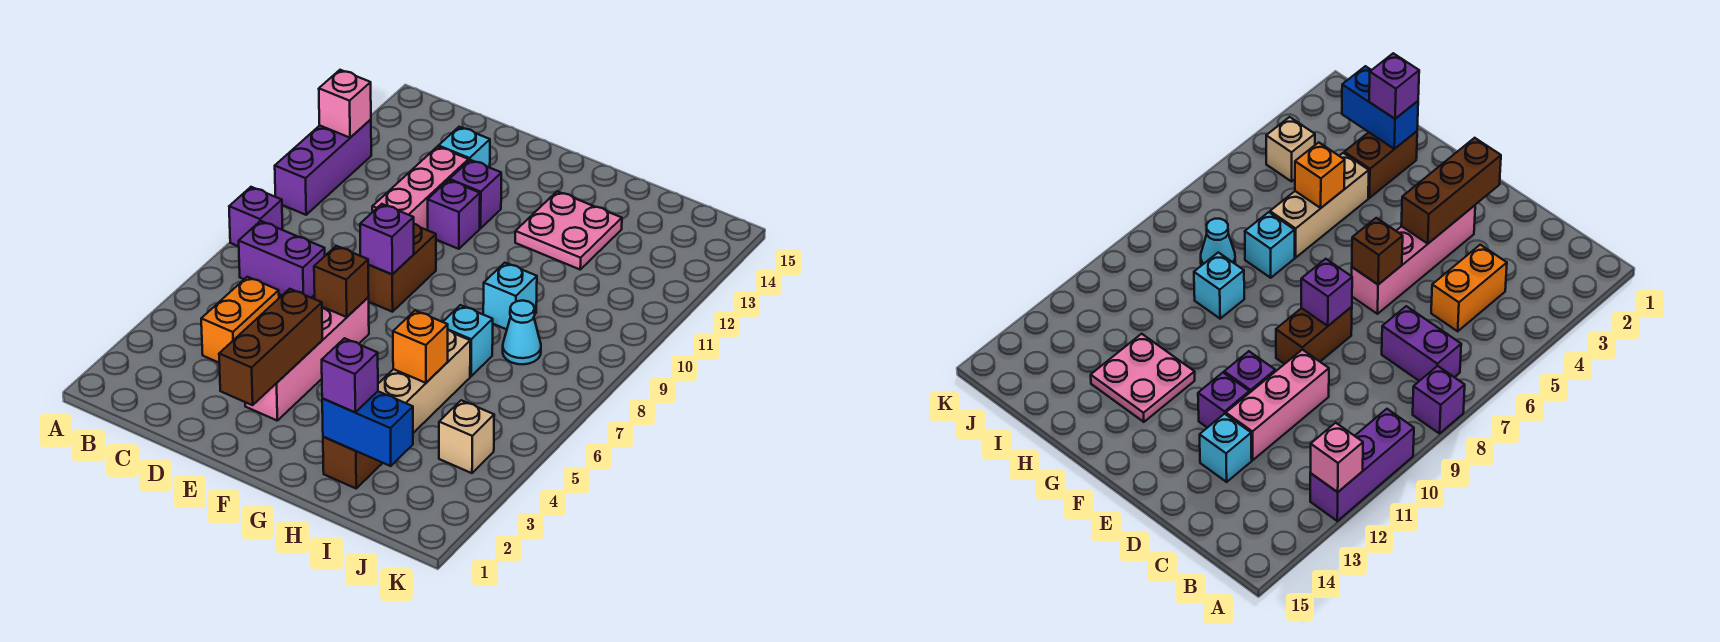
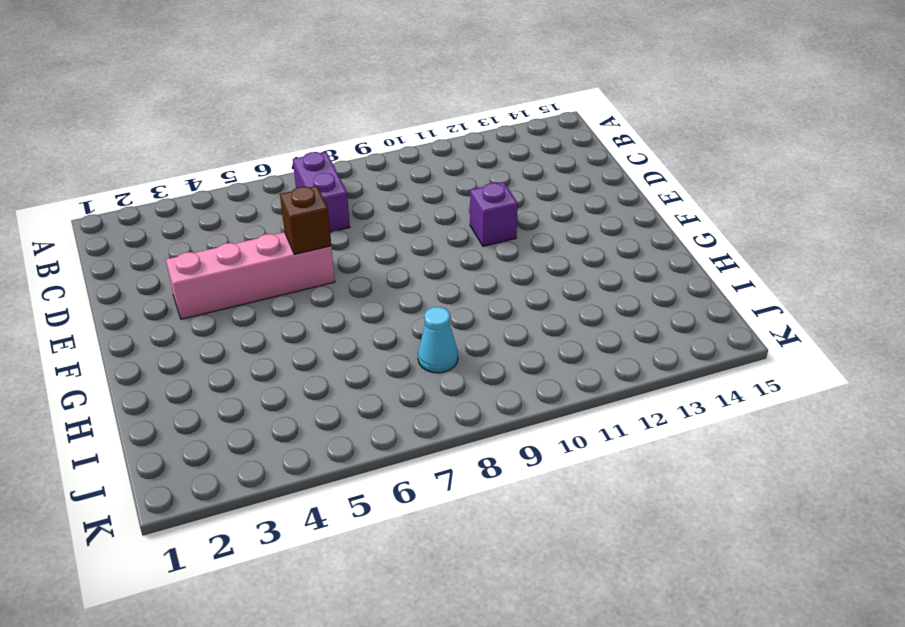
none -> purple 1x1 brick [229,187,283,246]
none -> purple 1x3 brick [275,119,371,215]
none -> orange 1x2 brick [201,277,279,363]

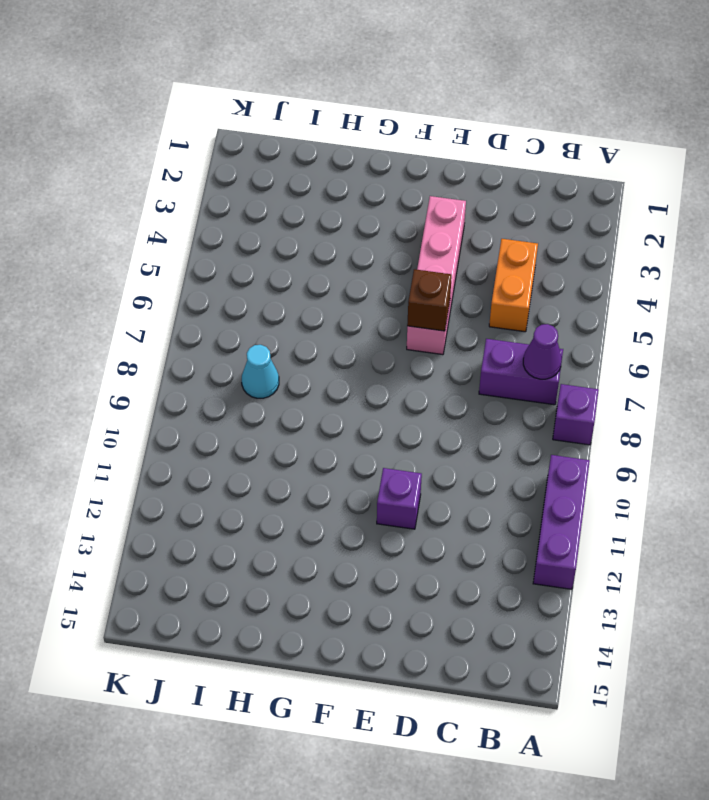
purple 1x1 cone [523,324,562,379] -> none
none -> pink 1x3 brick [372,147,469,230]
none -> cyan 1x1 brick [438,127,490,167]
none -> brown 1x2 brick [368,224,436,312]

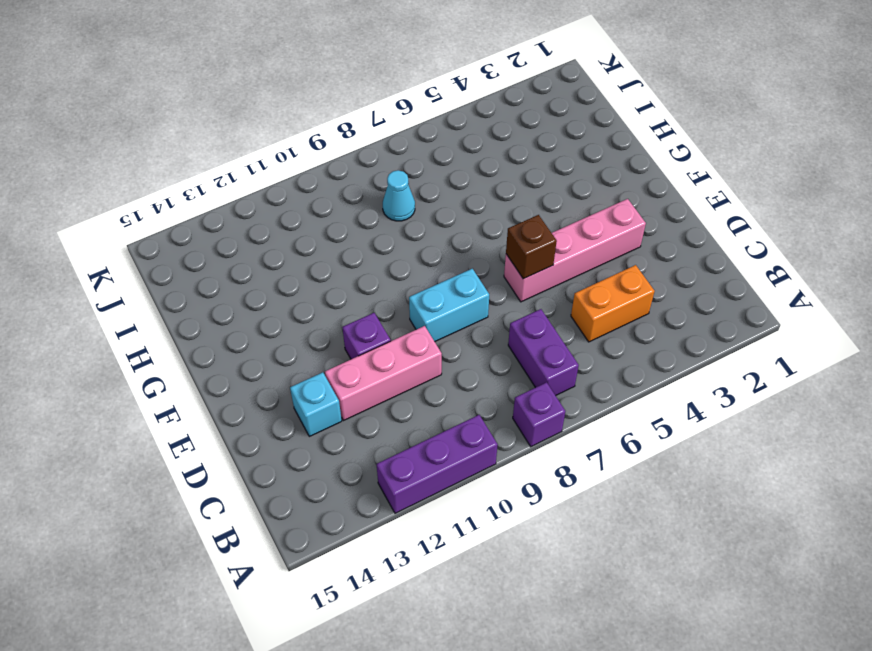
cyan 1x2 brick [409,269,489,342] -> brown 1x2 brick [368,224,436,312]
none -> purple 1x1 brick [449,160,501,228]
none -> pink 2x2 plate [515,191,622,269]
none -> brown 1x2 brick [323,437,382,488]

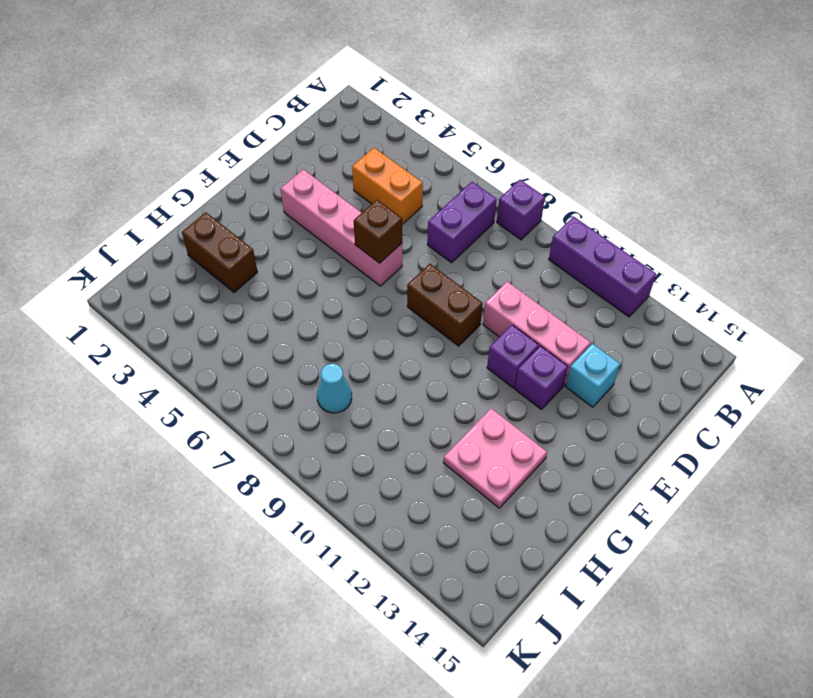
none -> tan 1x3 brick [378,330,470,433]
none -> cyan 1x1 brick [443,305,493,376]
none -> cyan 1x1 brick [483,263,537,329]

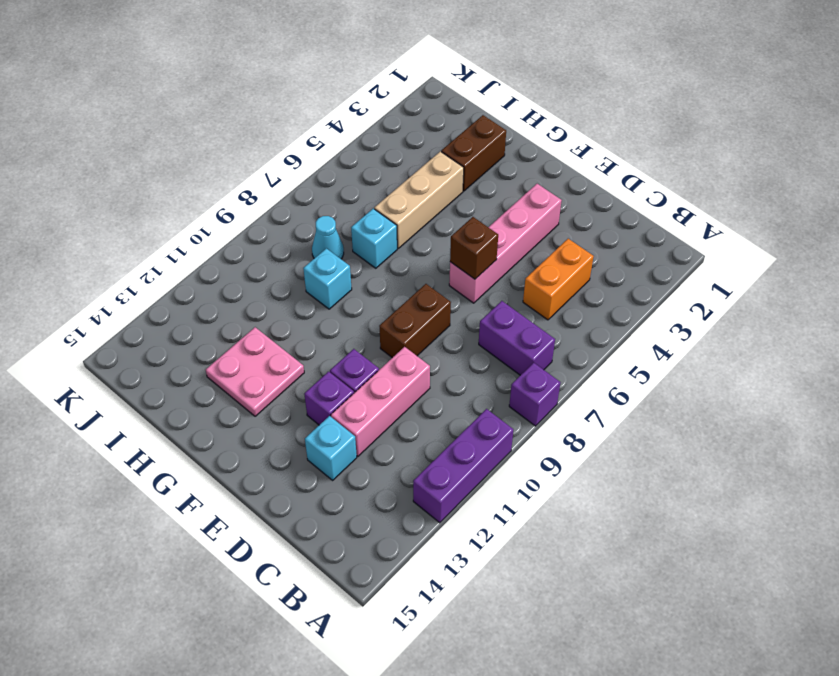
none -> tan 1x1 brick [439,400,494,473]
none -> pink 1x1 brick [319,70,371,138]
none -> brown 1x3 brick [219,289,322,405]

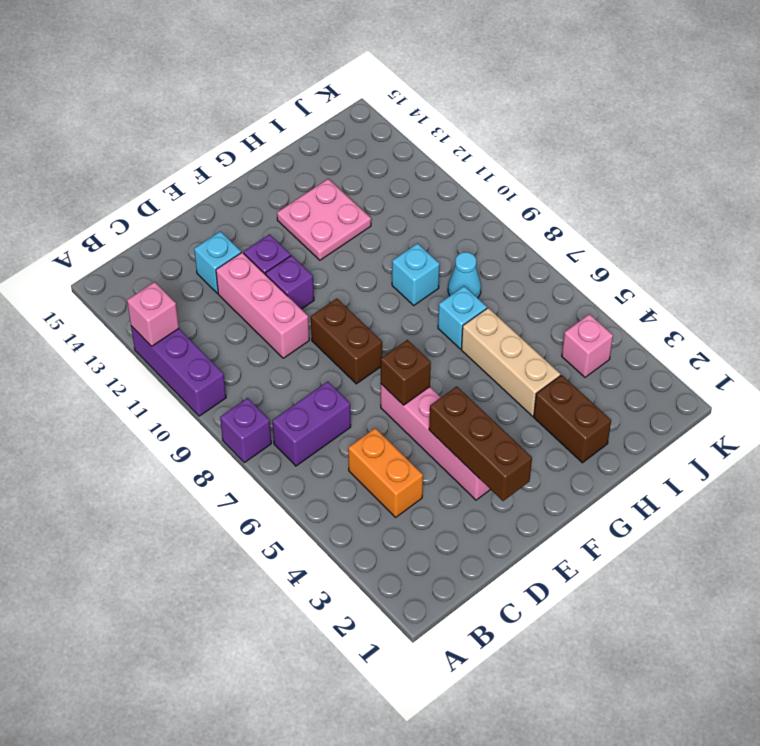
pink 1x1 brick [562,314,613,377] -> tan 1x1 brick [439,400,494,473]
none -> purple 1x1 brick [360,204,414,274]
none -> blue 1x2 brick [322,391,413,466]
none -> orange 1x1 brick [393,311,448,383]

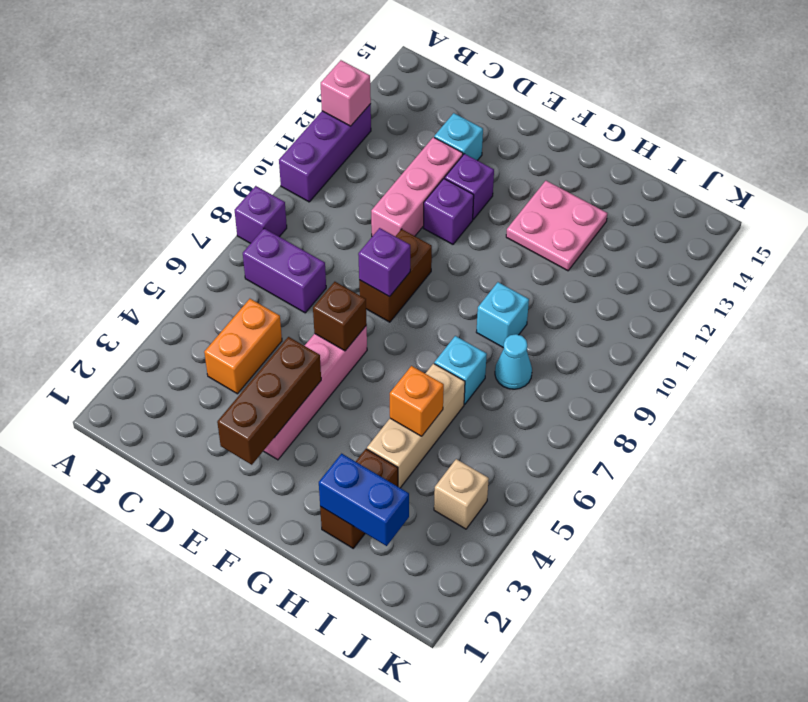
none -> purple 1x1 brick [322,338,378,412]

